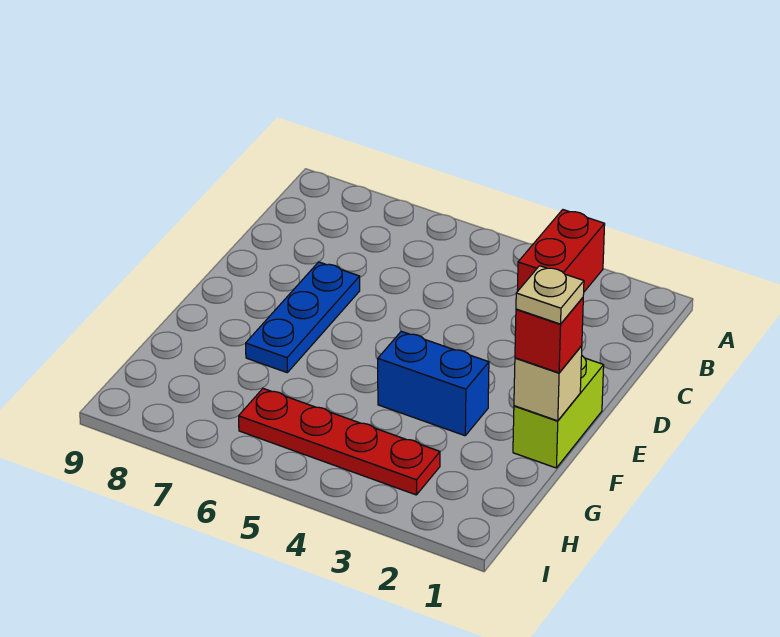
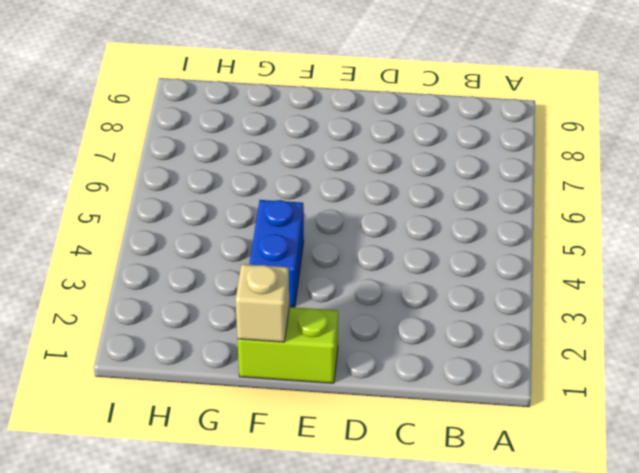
none -> red 1x2 brick [517,210,605,292]
none -> blue 1x3 plate [246,262,360,372]

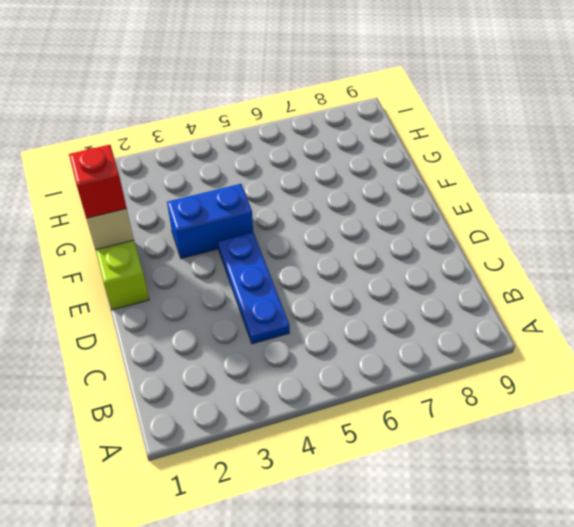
blue 1x3 plate [218,232,290,344] -> blue 1x3 plate moved to [246,262,360,372]
none -> red 1x2 brick [517,210,605,292]
none -> red 1x4 plate [239,389,440,495]

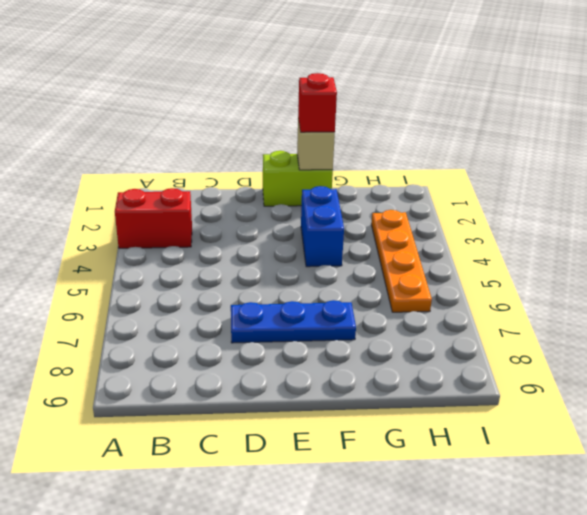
orange 1x4 plate [371,210,432,312] -> red 1x4 plate [239,389,440,495]
none -> tan 1x1 plate [516,266,584,324]

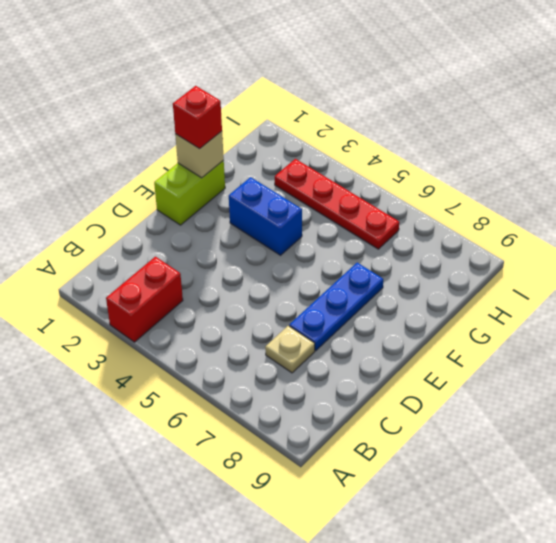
tan 1x1 plate [265,326,315,373] -> tan 1x1 plate moved to [516,266,584,324]

